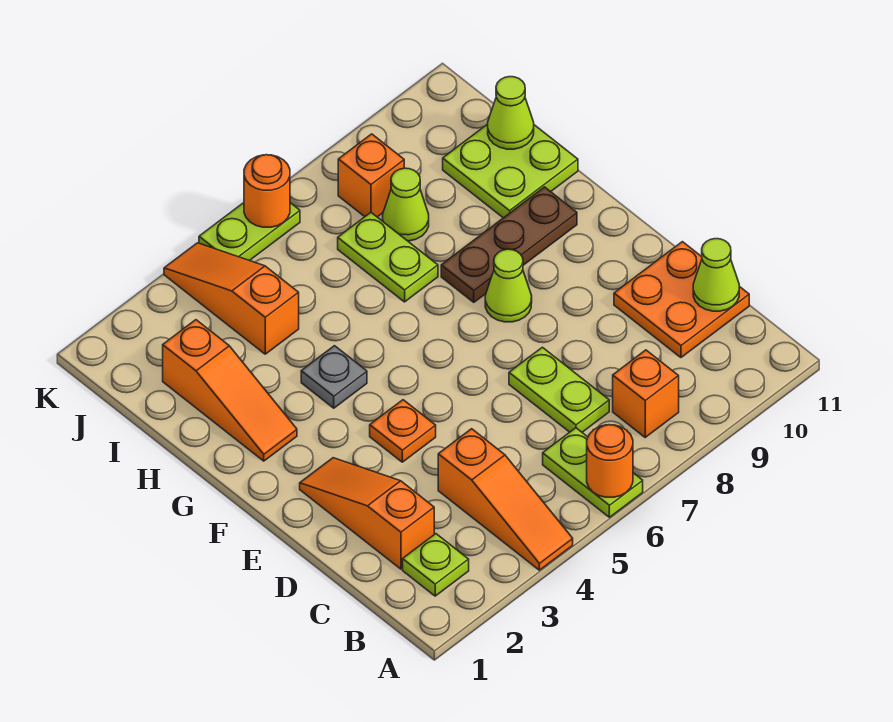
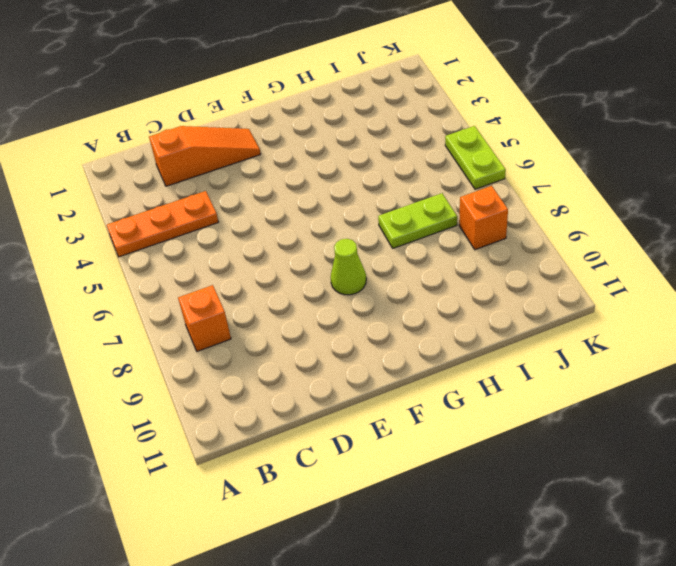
orange 1x3 plate [107,191,218,257] -> orange 1x3 slope [438,429,573,570]
none -> lime 1x2 plate [543,428,643,517]
none -> lime 1x1 plate [403,534,469,596]
none -> lime 1x2 plate [509,347,609,432]

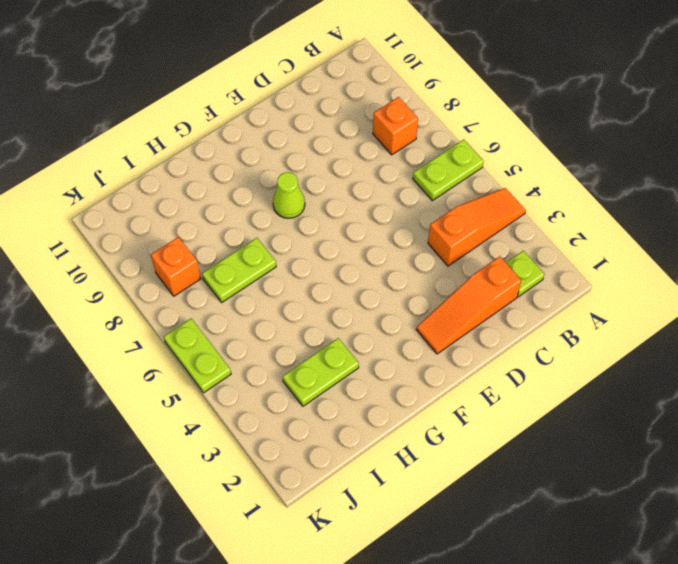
lime 1x2 plate [283,338,359,406] -> lime 1x2 plate moved to [509,347,609,432]
none -> orange 2x2 plate [614,242,749,357]
none -> orange 1x1 plate [370,400,436,462]
none -> orange 1x3 slope [163,320,297,461]

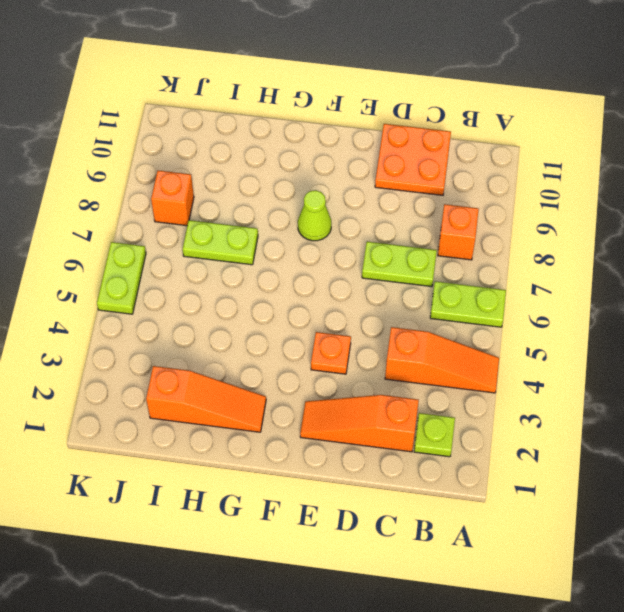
none -> grey 1x1 plate [301,346,367,408]
none -> brown 1x3 plate [441,187,577,302]
none -> lime 2x2 plate [443,124,578,218]

